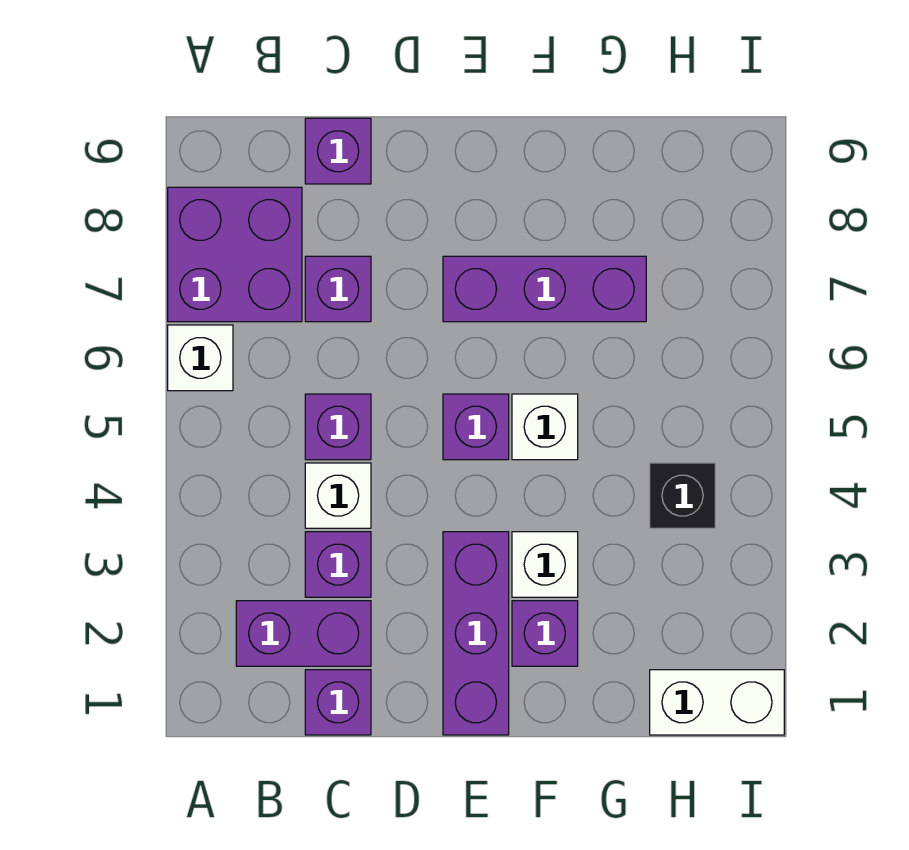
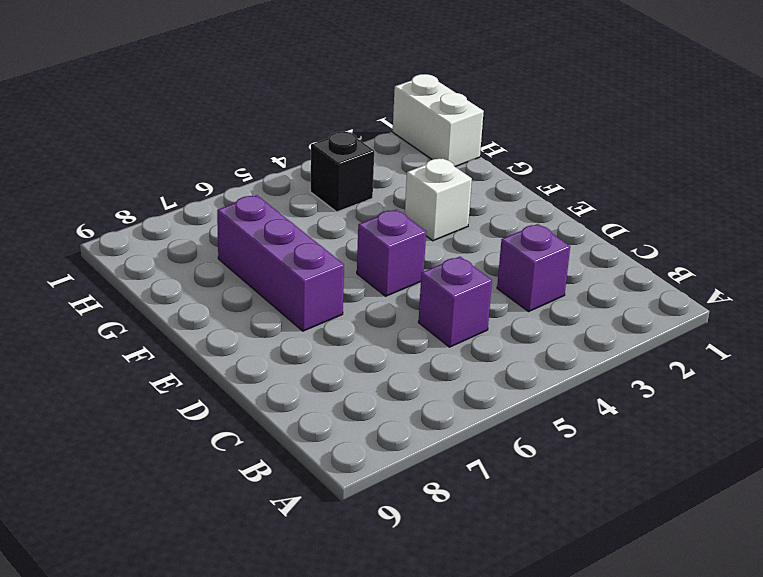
none -> white 1x1 brick [168,325,233,391]
none -> purple 2x2 brick [168,187,302,322]
none -> purple 1x2 brick [236,601,371,666]

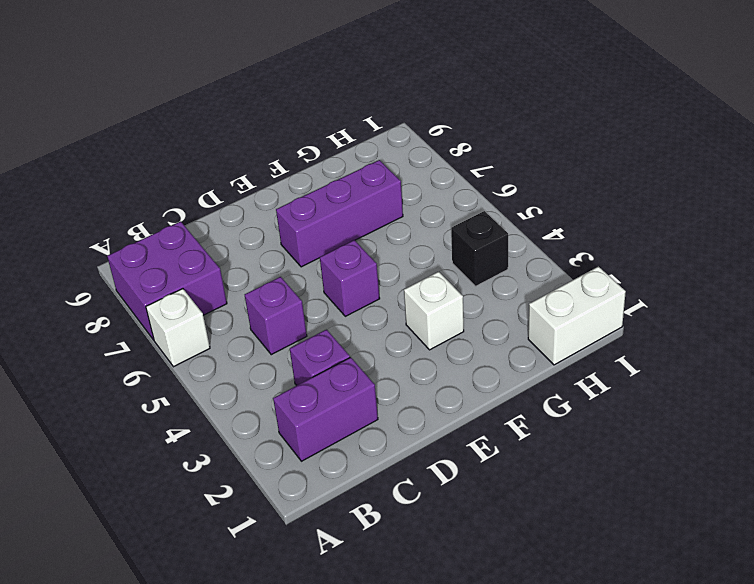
none -> purple 1x1 brick [305,670,371,735]
none -> white 1x1 brick [305,463,371,528]
none -> purple 1x1 brick [305,256,371,322]

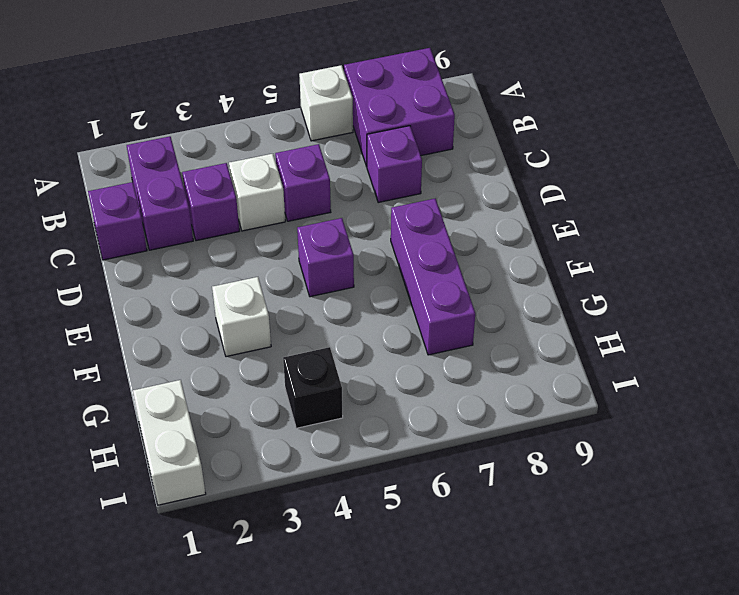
none -> purple 1x1 brick [305,118,371,184]
none -> purple 1x3 brick [443,532,509,735]
none -> purple 1x1 brick [512,601,578,666]

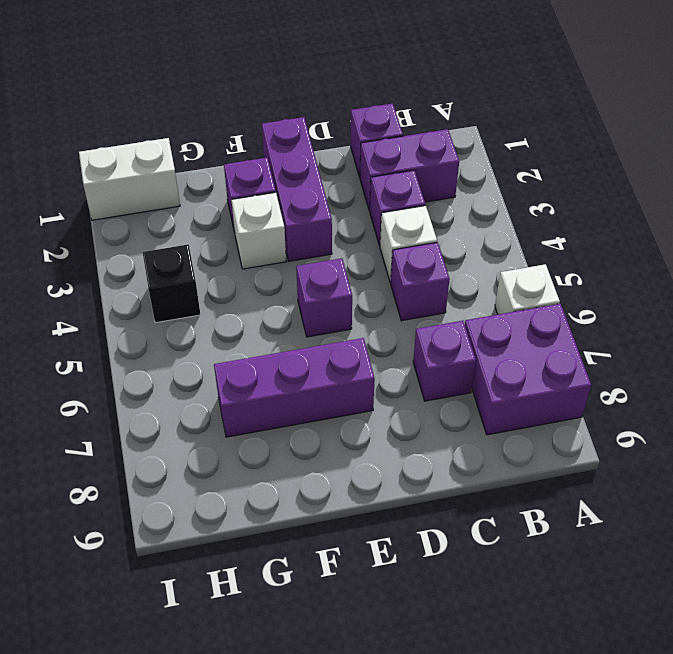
none -> purple 1x1 brick [305,118,371,184]
none -> white 1x1 brick [512,394,578,460]

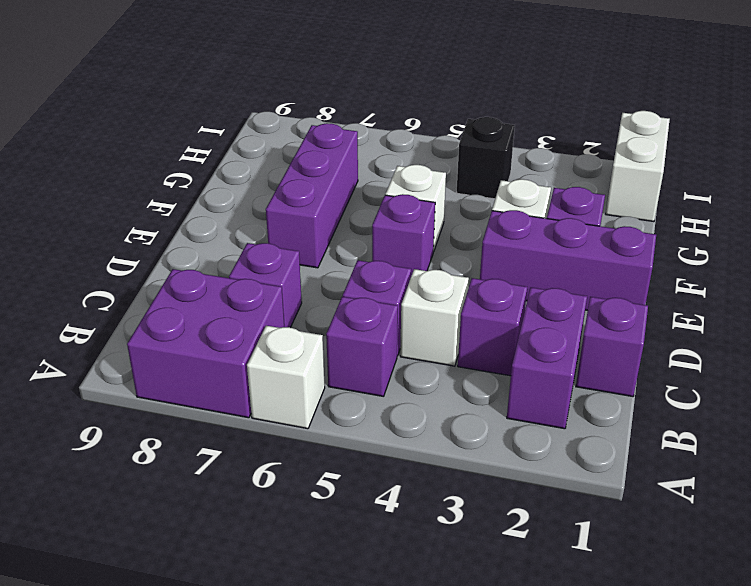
purple 1x1 brick [326,297,398,397] -> purple 1x1 brick moved to [305,118,371,184]

